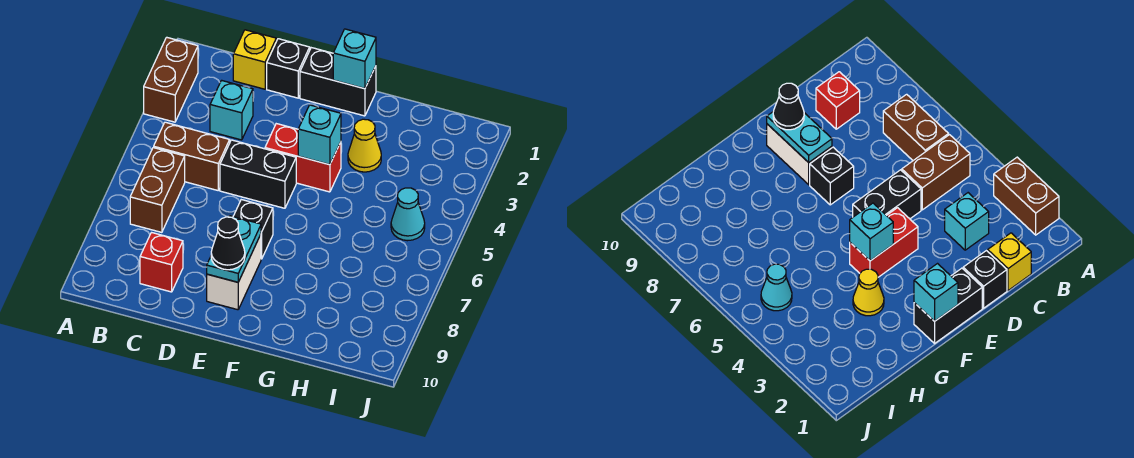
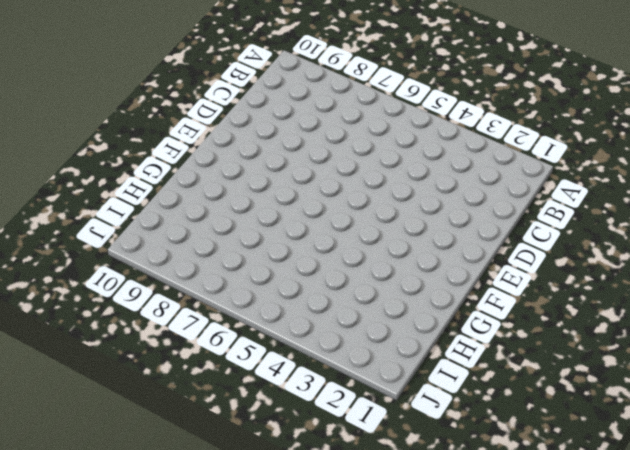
none -> brown 1x2 brick [144,37,198,122]
none -> brown 1x2 brick [154,122,230,190]
none -> brown 1x2 brick [130,148,185,232]

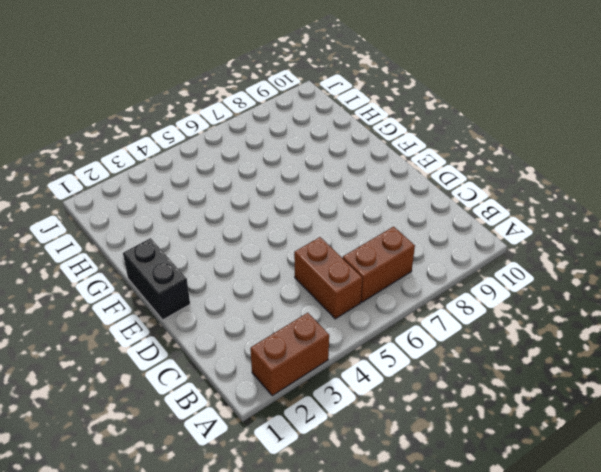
none -> yellow 1x1 brick [233,30,276,89]
none -> cyan 1x1 brick [210,80,253,140]
none -> red 1x1 brick [140,233,183,292]

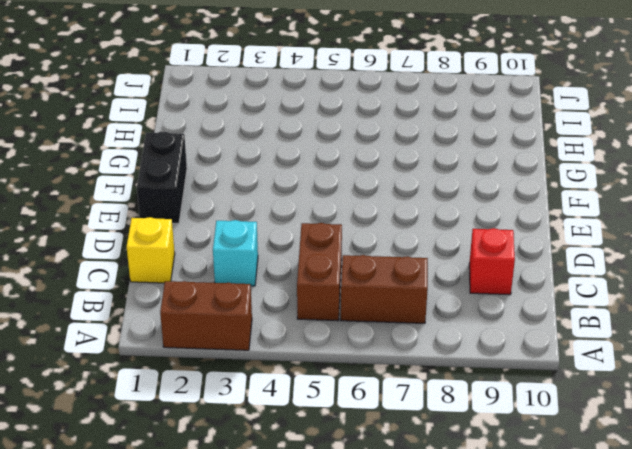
none -> black 1x1 brick [267,39,310,98]
none -> black 1x2 brick [220,140,296,208]
none -> red 1x2 brick [265,124,341,192]

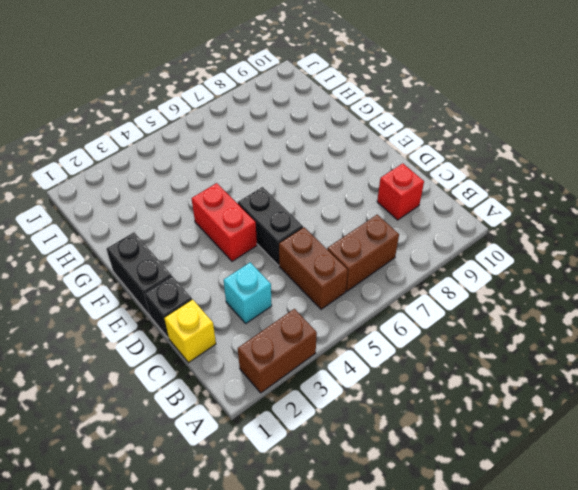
none -> black 1x1 brick [233,200,273,259]
none -> white 1x2 brick [207,234,261,310]
none -> yellow 1x1 cone [348,119,381,172]

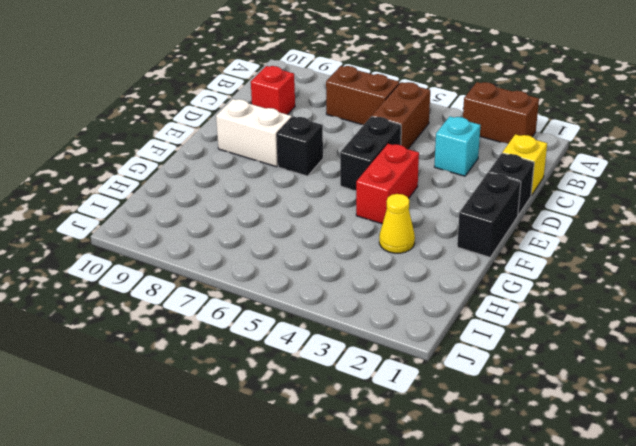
none -> cyan 1x1 cone [391,188,425,241]
none -> cyan 1x2 plate [207,216,261,282]
none -> cyan 1x1 brick [333,29,376,89]

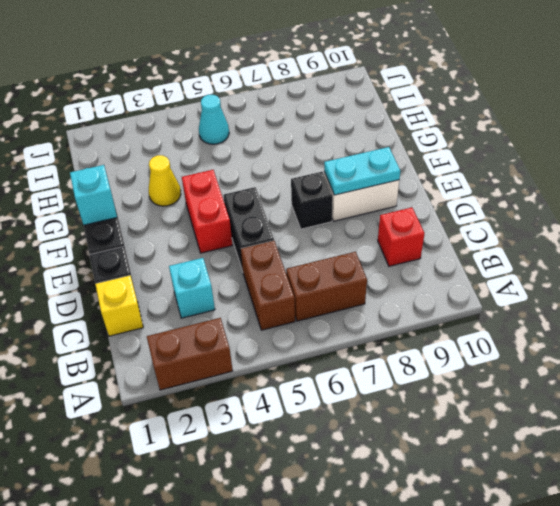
none -> cyan 1x1 brick [298,105,341,165]
none -> black 1x1 cone [211,217,245,270]

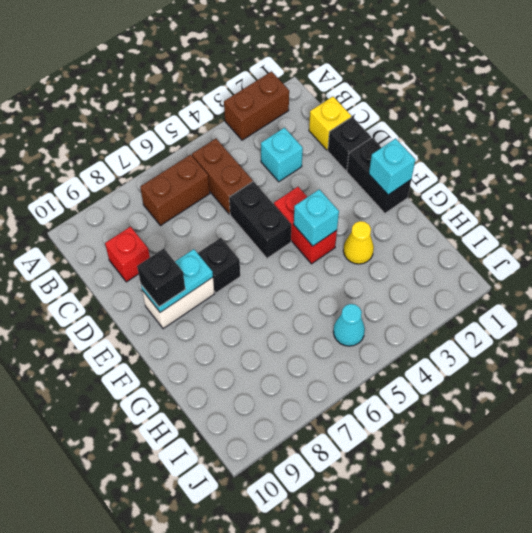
black 1x1 brick [137,249,185,307] -> black 1x1 cone [211,217,245,270]

